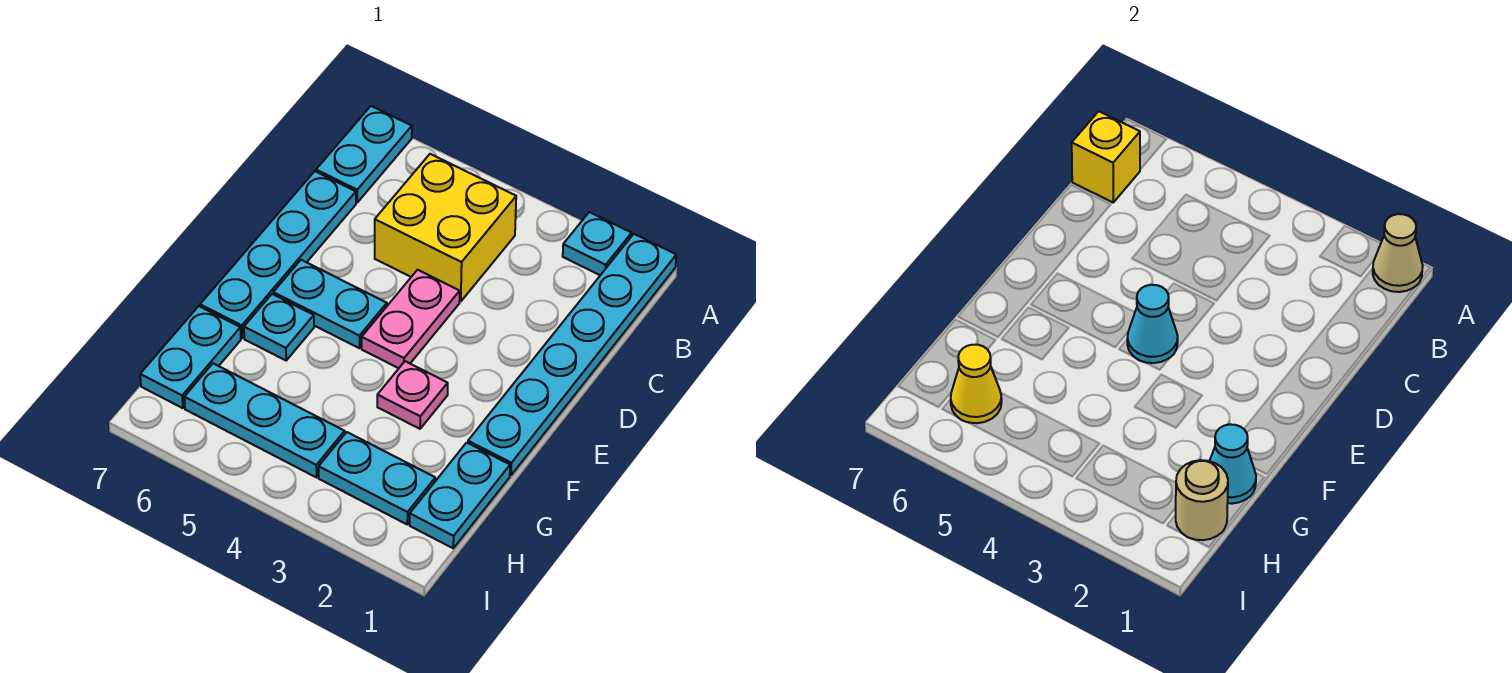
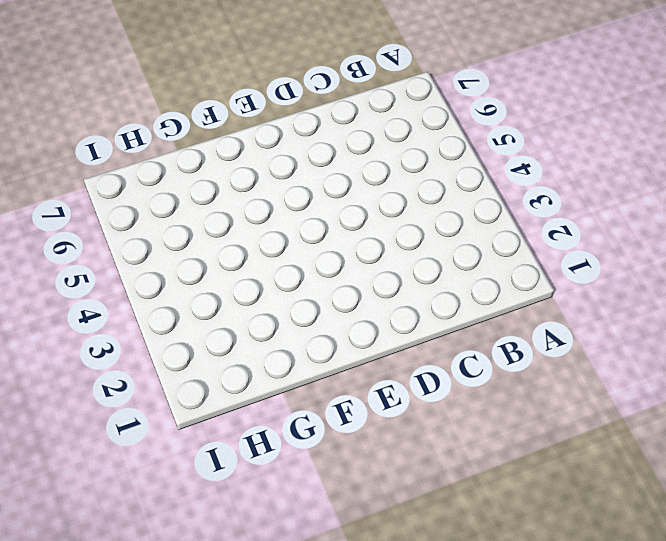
none -> cyan 1x6 plate [468,234,676,475]
none -> cyan 1x1 plate [563,212,632,275]
none -> cyan 1x2 plate [316,106,412,202]

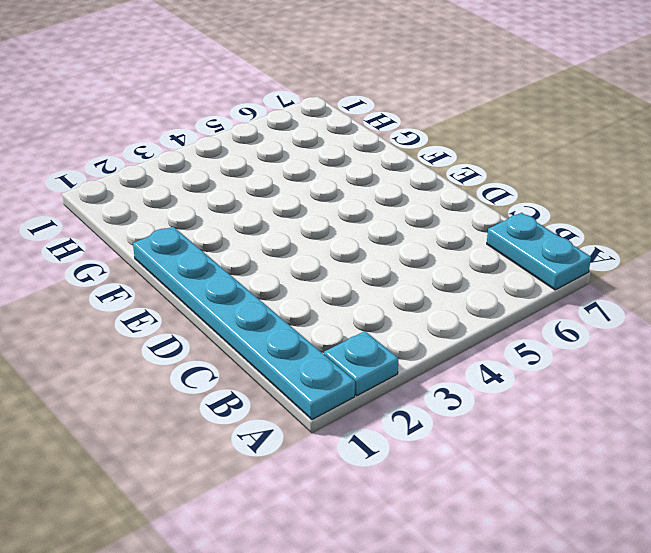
none -> yellow 2x2 brick [375,154,516,302]
none -> cyan 1x4 plate [200,171,356,338]
none -> pink 1x2 plate [362,270,460,368]

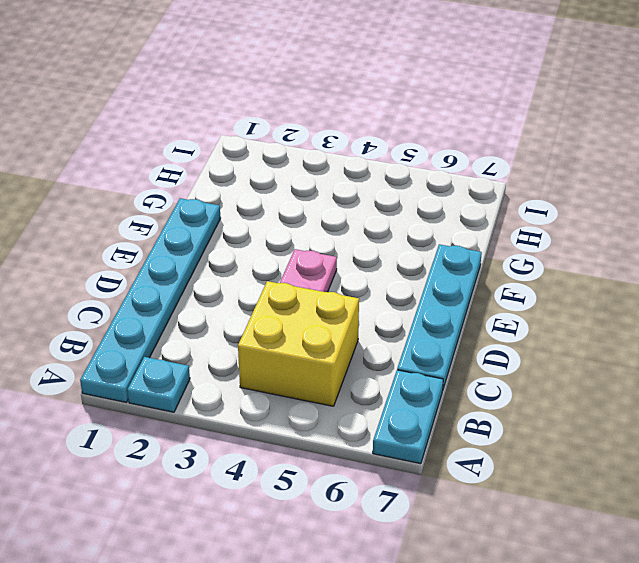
none -> cyan 1x2 plate [273,260,387,348]
none -> pink 1x1 plate [377,361,448,429]
none -> cyan 1x1 plate [244,294,314,360]

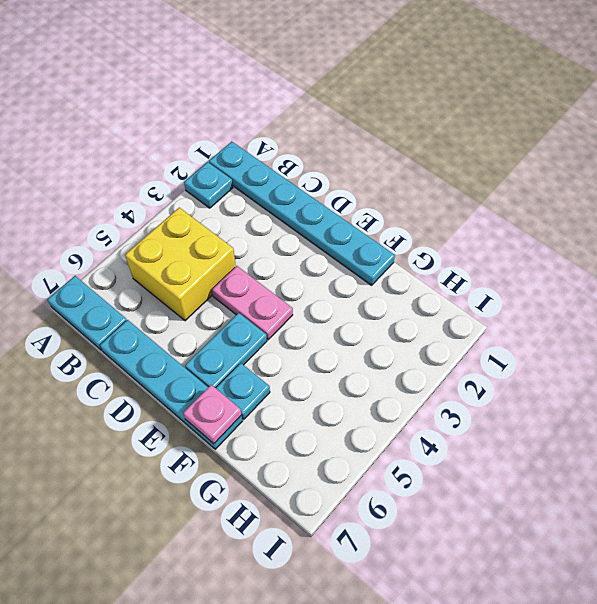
pink 1x1 plate [183,385,241,444] -> pink 1x1 plate moved to [377,361,448,429]
none -> cyan 1x2 plate [410,443,510,548]
none -> cyan 1x2 plate [140,306,241,408]
none -> cyan 1x2 plate [319,432,435,524]

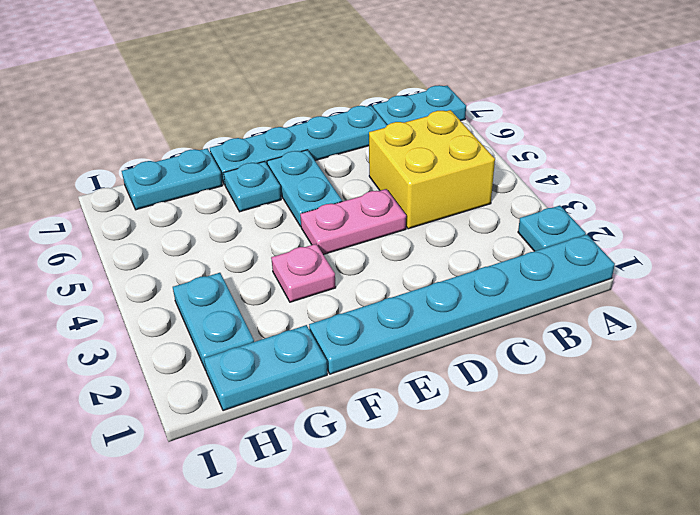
none -> cyan 1x3 plate [184,363,345,477]
none -> tan 1x1 cone [1373,214,1423,292]
none -> yellow 1x1 brick [1072,111,1140,202]

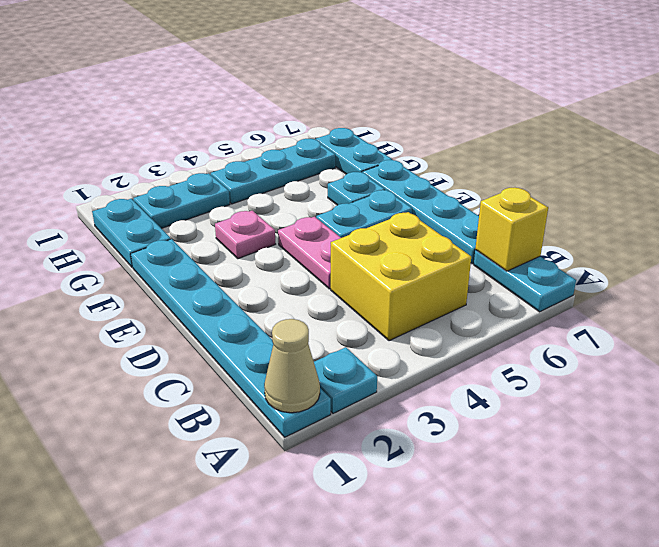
none -> cyan 1x1 cone [1127,285,1178,363]
none -> cyan 1x1 cone [1210,424,1256,504]
none -> tan 1x1 round brick [1175,460,1228,540]

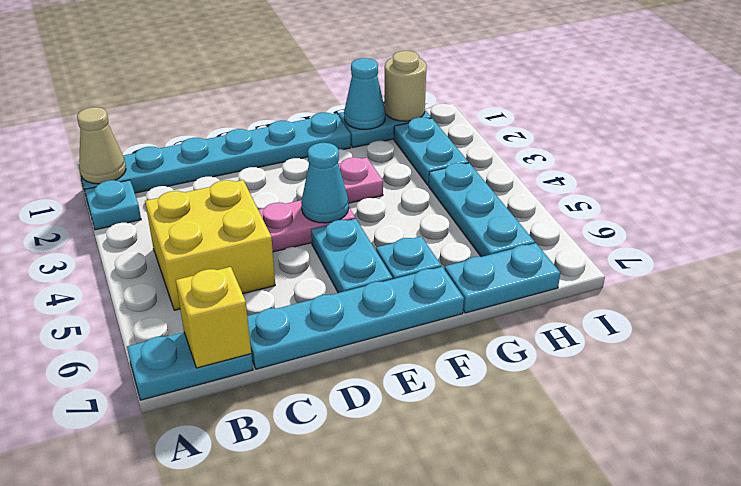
none -> yellow 1x1 cone [951,345,1002,423]

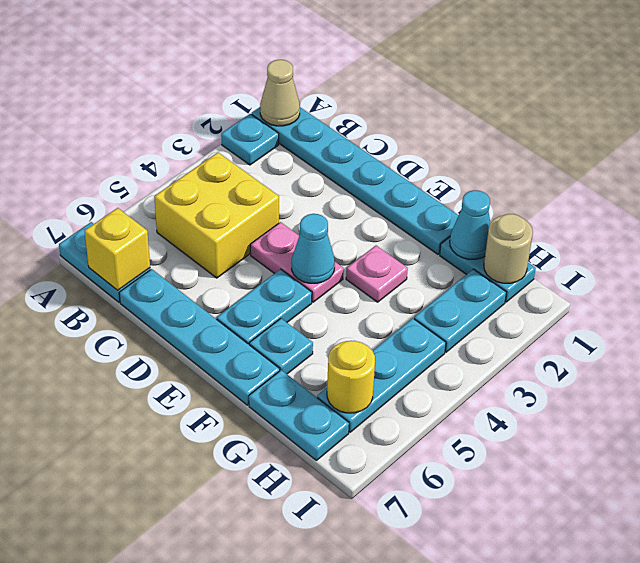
yellow 1x1 round brick [327,341,375,413] -> yellow 1x1 cone [951,345,1002,423]

